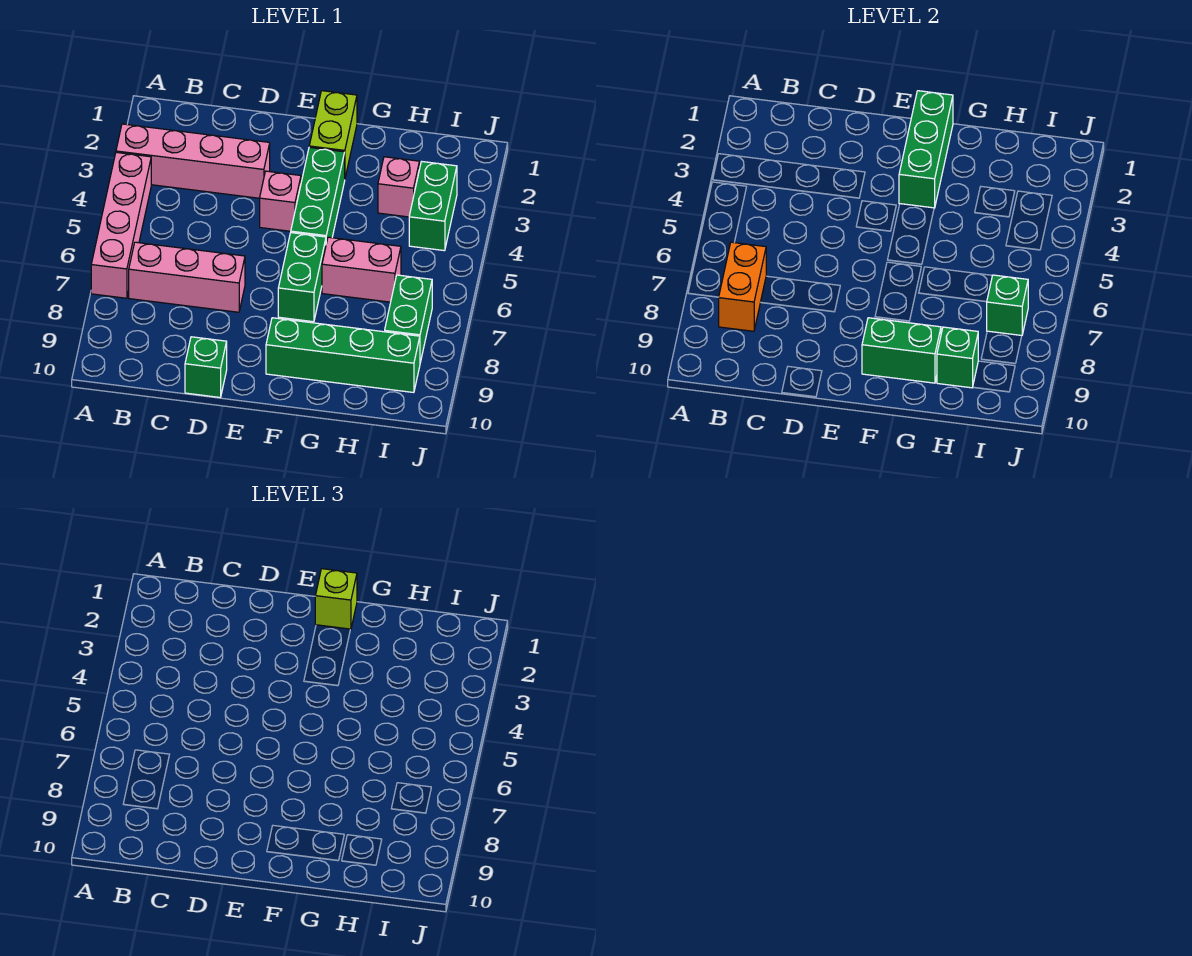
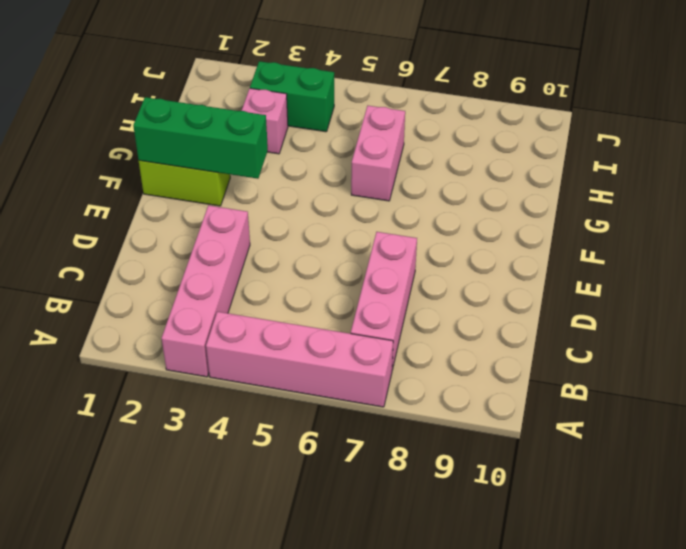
none -> green 1x1 brick [185,337,227,397]
none -> pink 1x1 brick [260,171,301,231]
none -> green 1x3 brick [291,147,345,243]

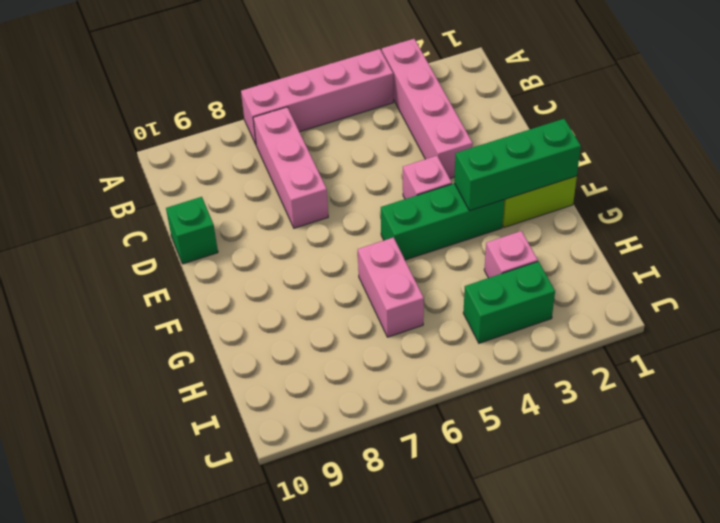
none -> green 1x2 brick [278,233,326,322]
none -> green 1x4 brick [266,318,420,393]
none -> green 1x2 brick [385,275,432,363]

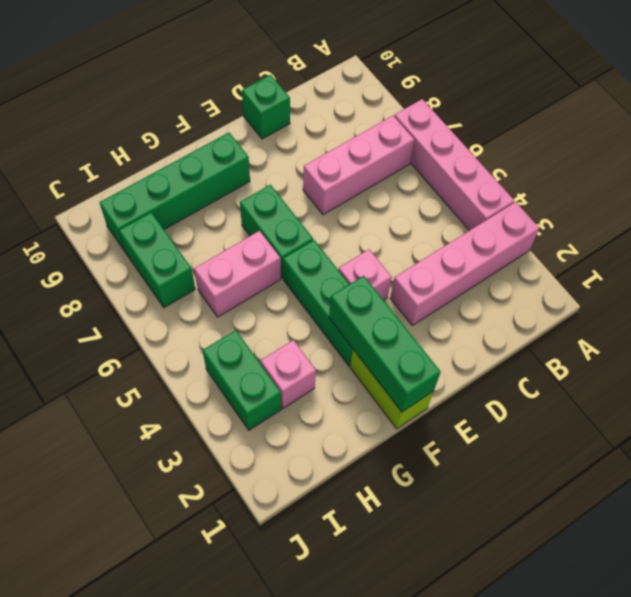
none -> orange 1x2 brick [719,242,766,331]
none -> green 1x2 brick [862,318,941,383]
none -> green 1x1 brick [937,327,978,388]

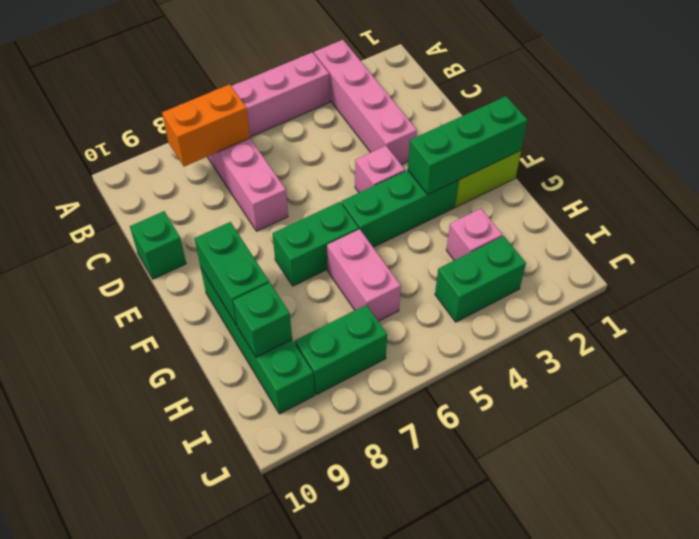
none -> green 1x1 brick [987,275,1028,335]
none -> lime 1x1 brick [315,569,357,629]

